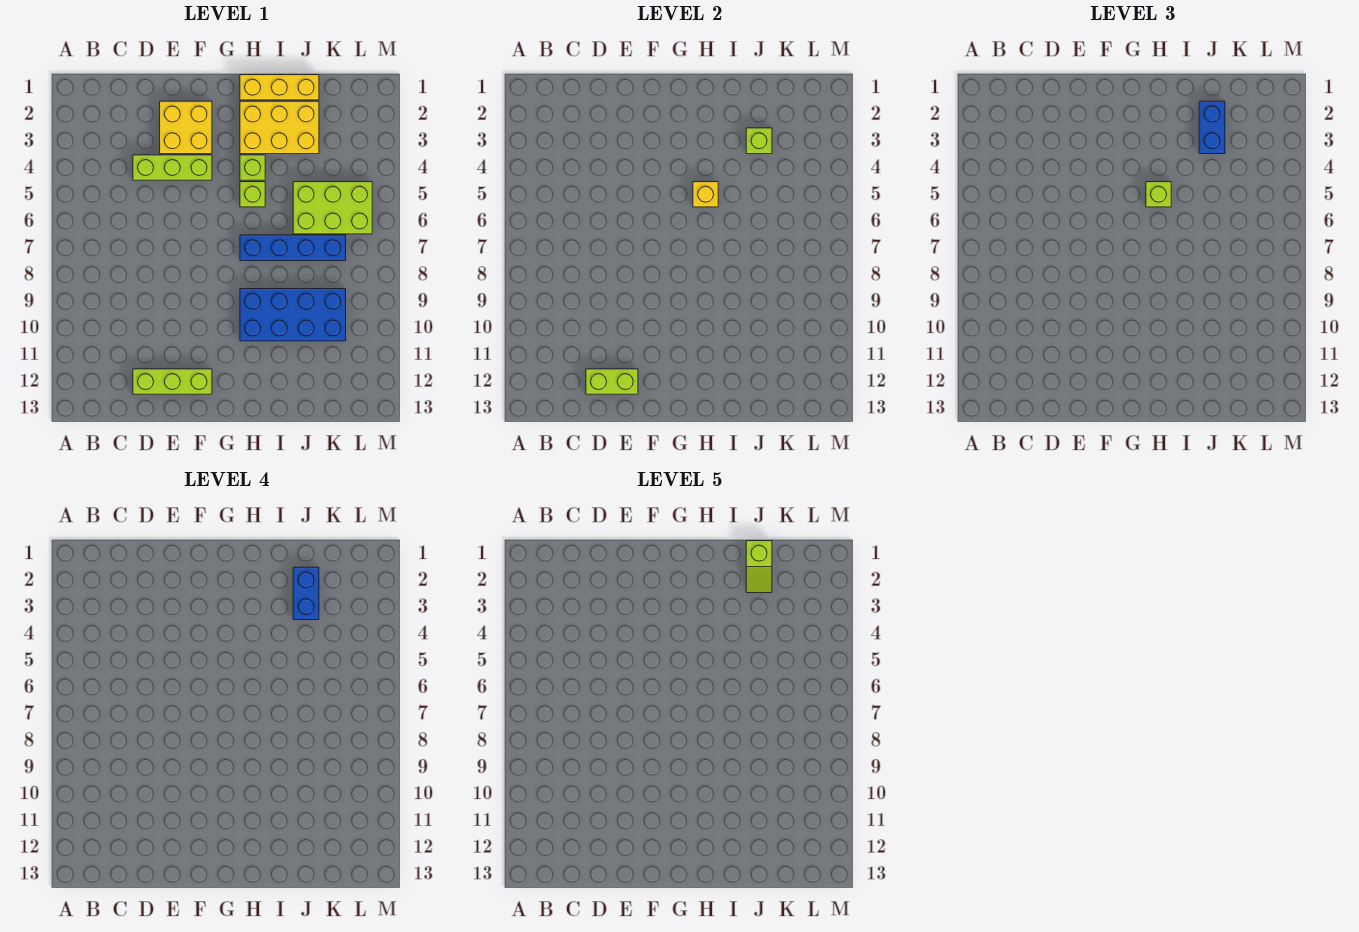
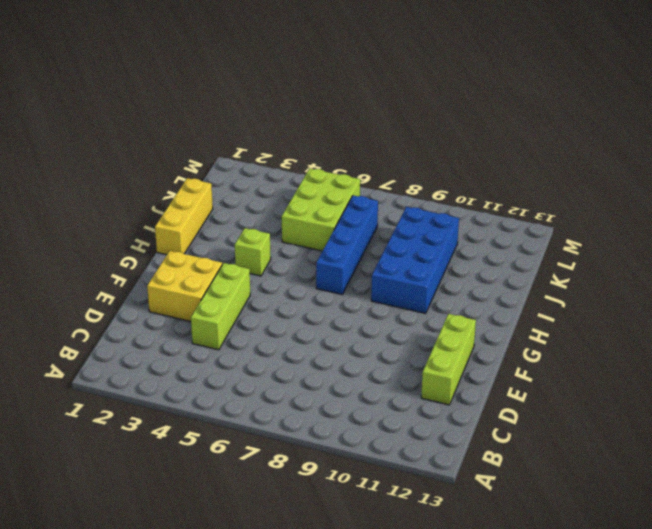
none -> yellow 2x3 brick [240,101,319,154]
none -> lime 1x1 brick [240,182,265,207]
none -> lime 1x2 brick [586,369,638,394]

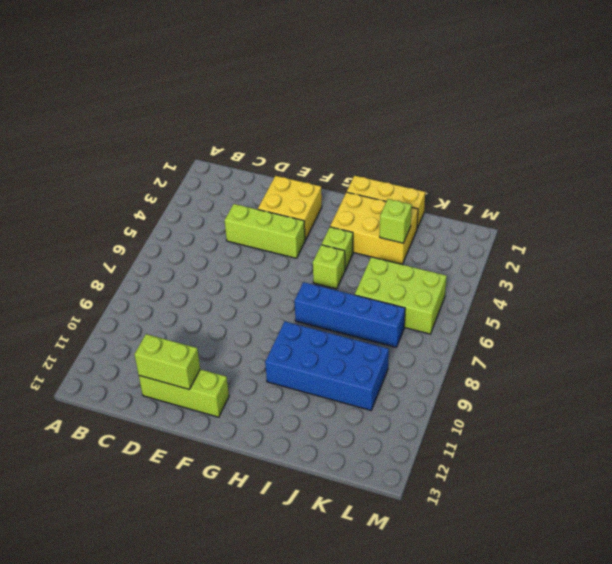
none -> yellow 1x1 brick [693,182,718,207]
none -> lime 1x1 brick [1146,182,1171,207]
none -> blue 1x2 brick [1199,101,1225,154]

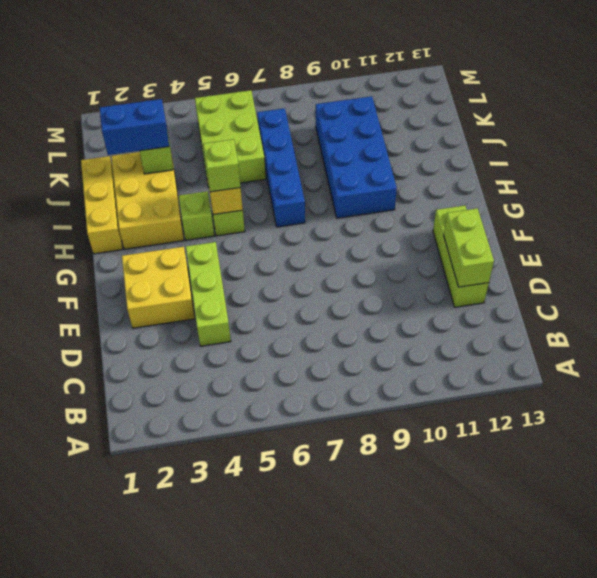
none -> blue 1x2 brick [293,567,319,620]
none -> lime 1x2 slope [746,541,772,593]

